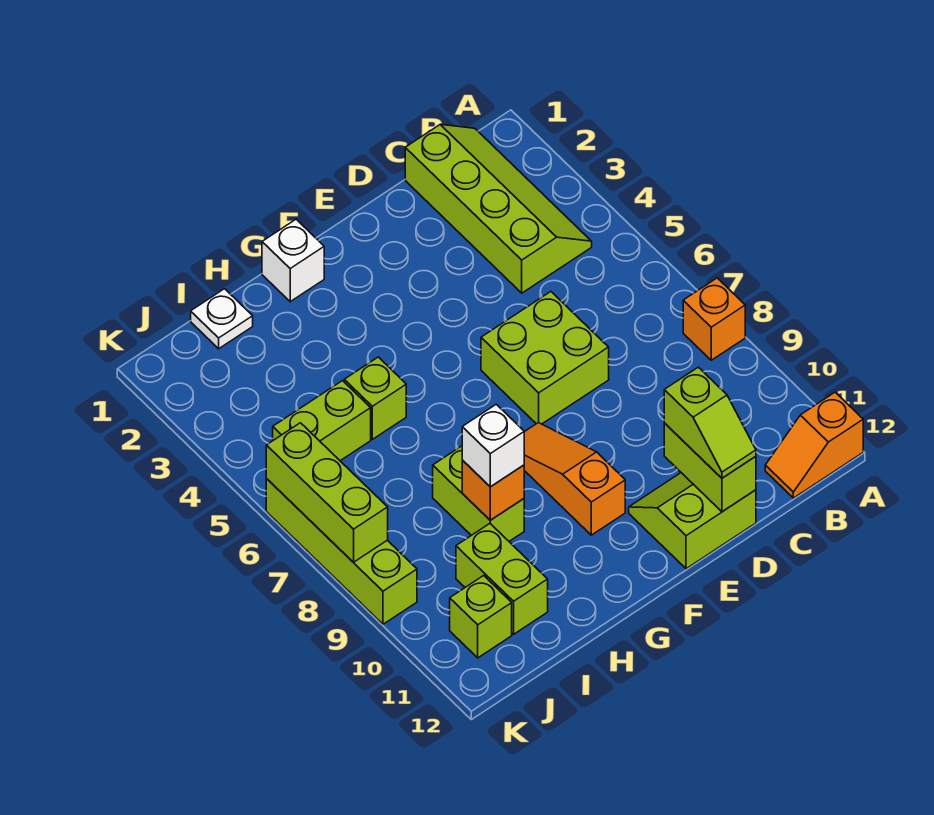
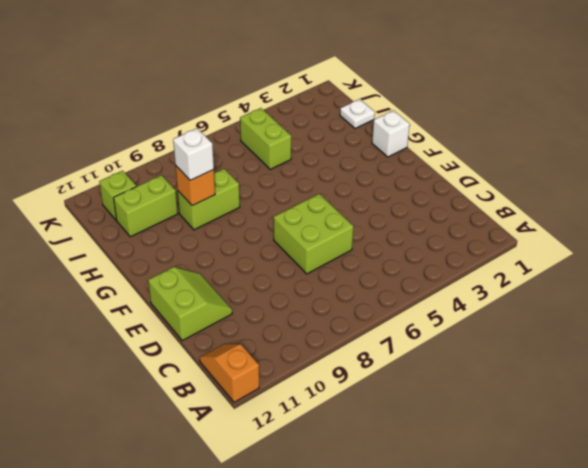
none -> orange 1x1 brick [683,278,745,360]
none -> lime 2x4 slope [405,124,592,293]
none -> orange 1x3 slope [524,423,625,535]

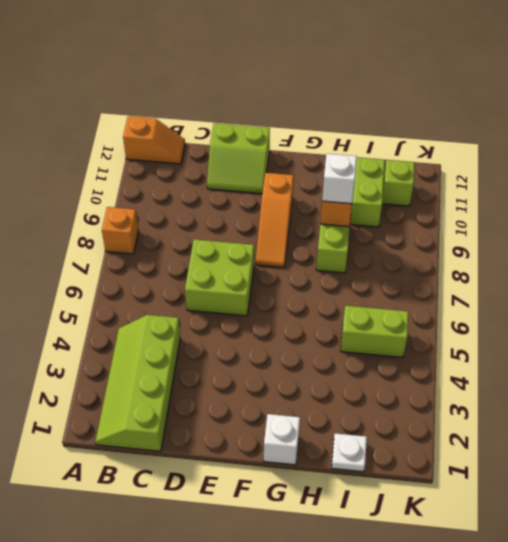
none -> lime 1x1 brick [344,357,406,439]
none -> lime 1x4 brick [266,479,417,624]
none -> lime 1x2 brick [664,423,756,512]

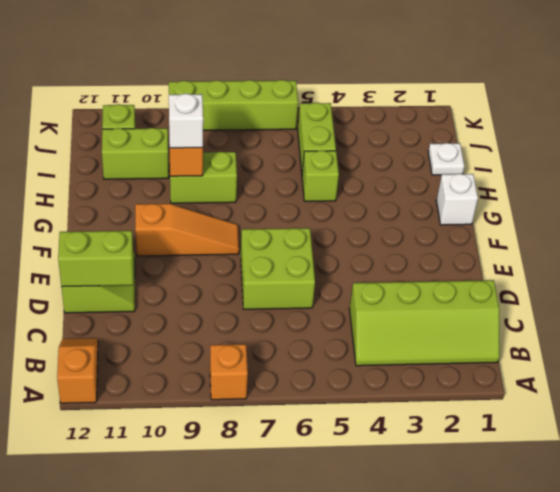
none -> lime 1x3 brick [266,423,388,562]
none -> lime 1x2 slope [664,367,756,478]

